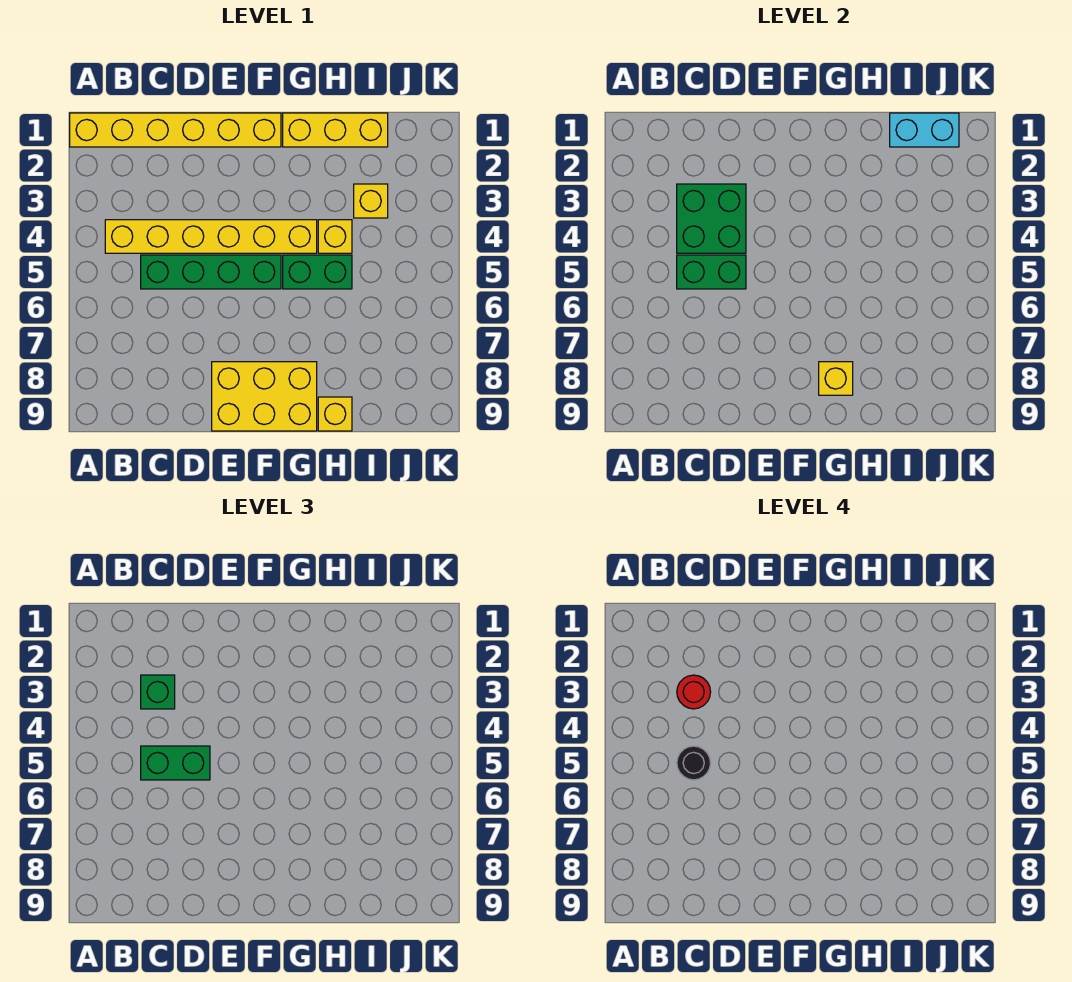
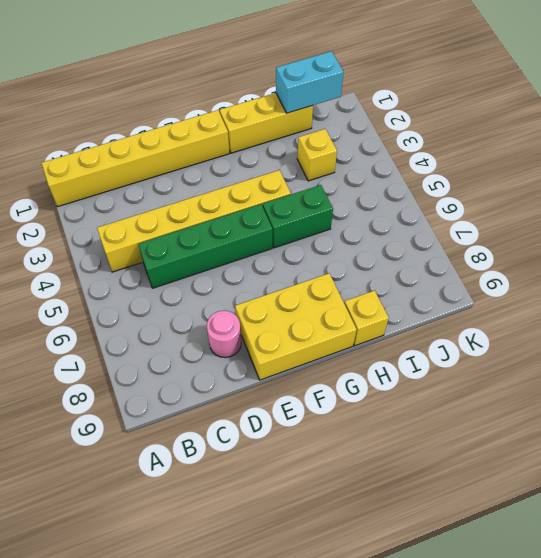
pink 1x1 round brick [207,311,241,358] -> none
none -> yellow 1x1 brick [318,220,352,253]
none -> green 2x2 brick [677,184,746,253]
none -> green 1x2 brick [677,255,746,289]

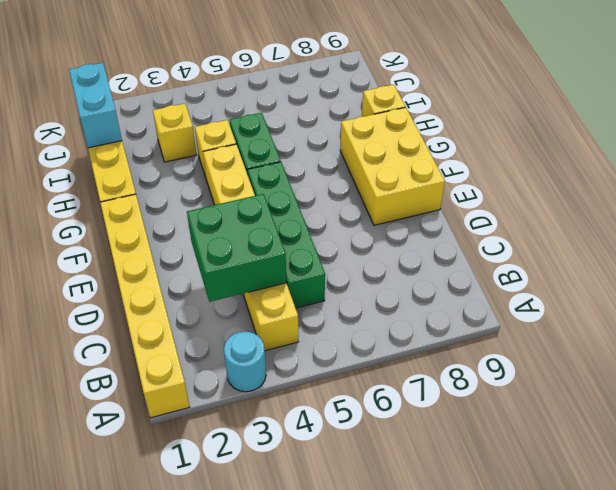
cyan 1x1 round brick [224,331,266,392] -> none
none -> green 1x2 brick [677,255,746,289]
none -> yellow 1x1 brick [819,362,853,395]
none -> green 1x1 brick [141,675,175,709]

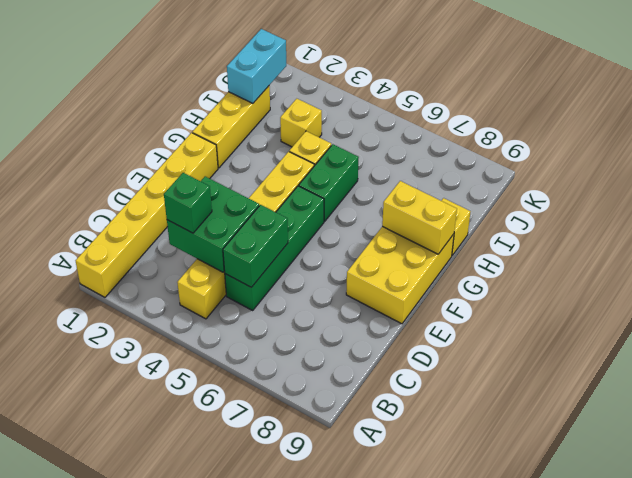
yellow 1x2 brick [382,181,457,254] -> yellow 1x1 brick [819,362,853,395]
none -> green 1x2 brick [141,746,210,780]
none -> red 1x1 round brick [677,675,711,709]
none -> black 1x1 round brick [677,746,711,780]

